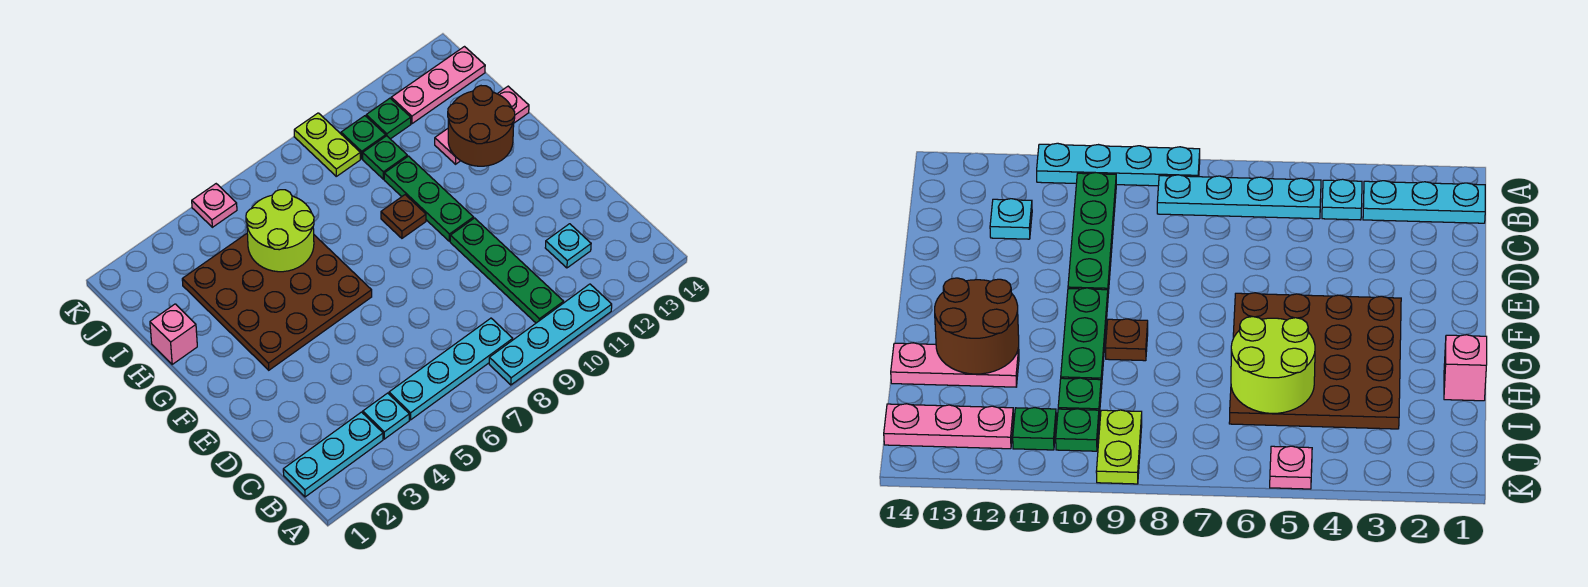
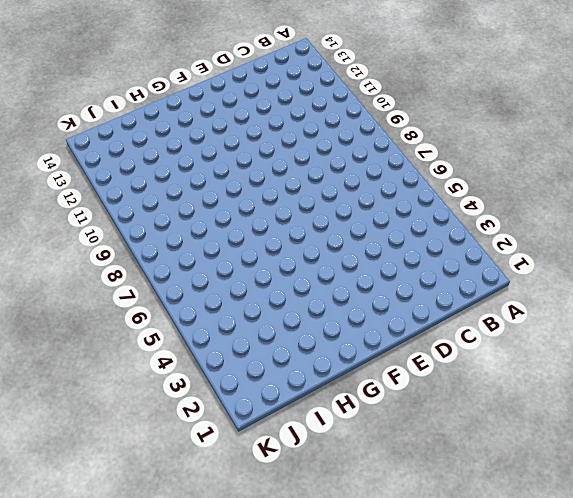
none -> cyan 1x4 plate [489,284,612,385]
none -> cyan 1x3 plate [283,412,383,497]
none -> cyan 1x1 plate [363,393,409,439]

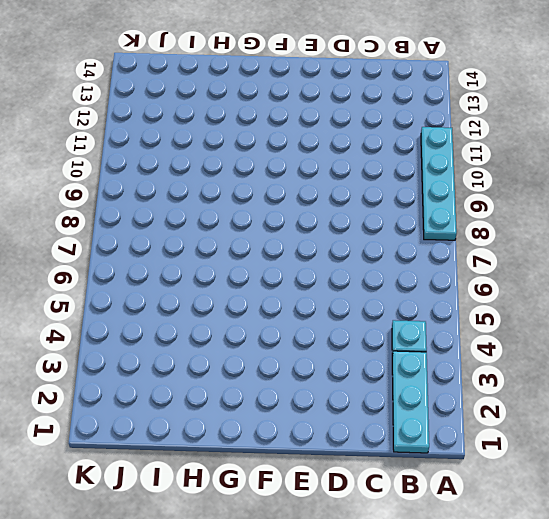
none -> cyan 1x4 plate [389,318,513,420]
none -> green 1x4 plate [450,218,564,323]
none -> cyan 1x1 plate [545,224,591,268]

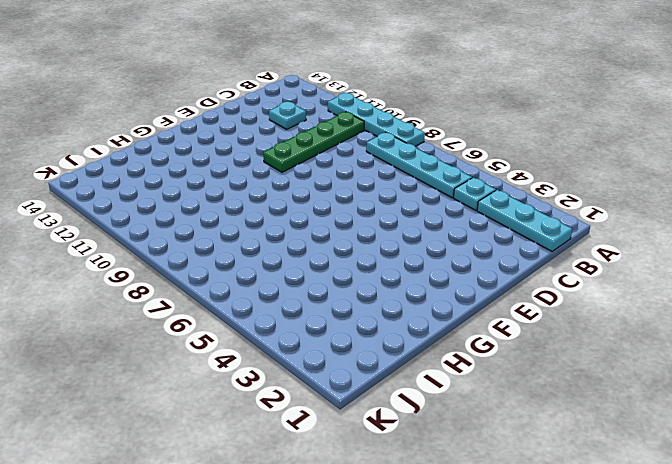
none -> brown 4x4 plate [182,234,372,370]
none -> green 1x3 plate [384,156,474,241]
none -> brown 1x1 plate [381,195,426,238]

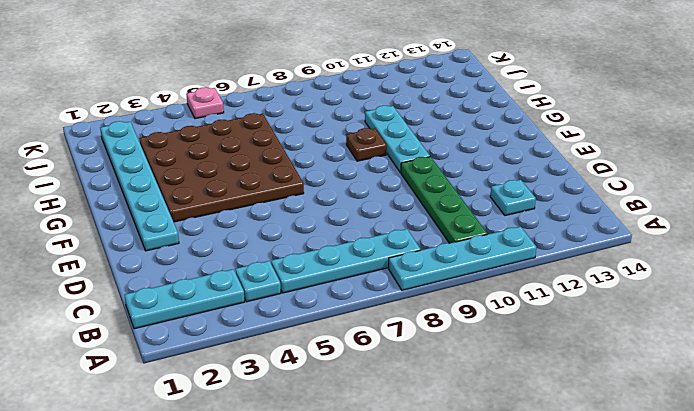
cyan 1x6 plate [100,121,179,251] -> none
cyan 1x3 plate [365,106,430,173] -> green 1x3 plate [384,156,474,241]
none -> pink 1x1 brick [150,304,197,364]
none -> pink 1x3 plate [435,86,529,164]
none -> green 1x1 plate [363,136,407,179]

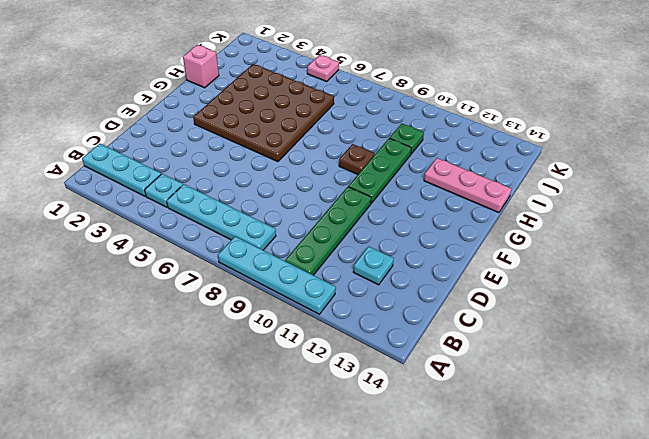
none -> lime 1x2 plate [294,113,360,176]
none -> green 1x1 plate [341,116,386,159]
none -> green 1x1 plate [366,98,411,139]

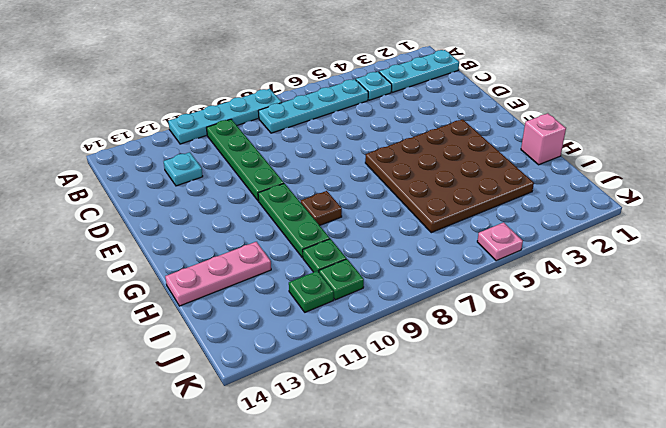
none -> lime 1x2 plate [294,113,360,176]
none -> pink 1x3 plate [391,47,485,124]
none -> brown 2x2 round brick [448,86,515,166]

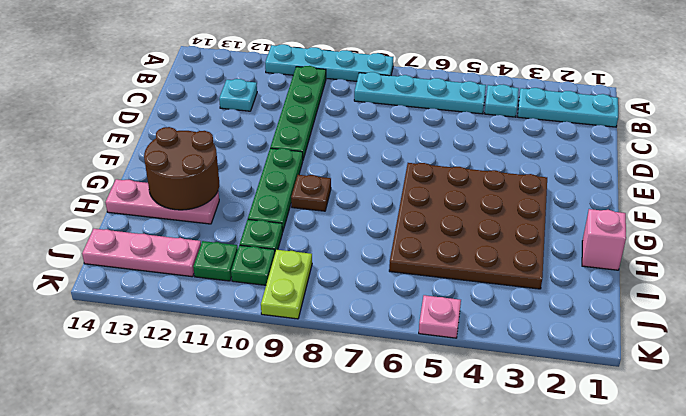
none -> lime 2x2 round brick [246,190,314,272]

